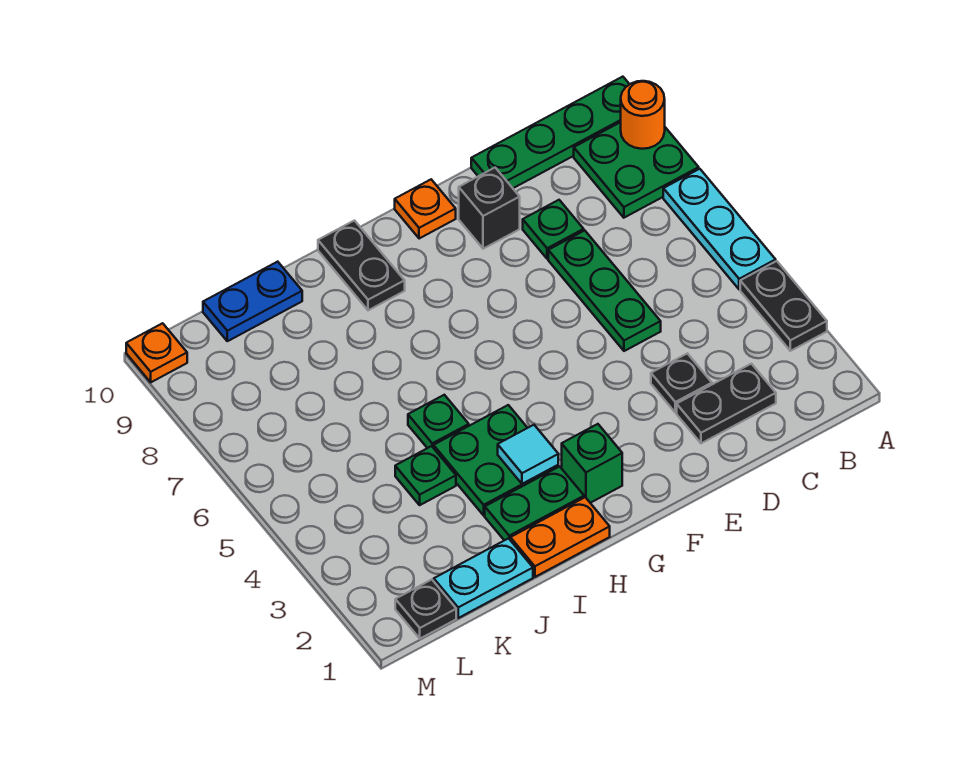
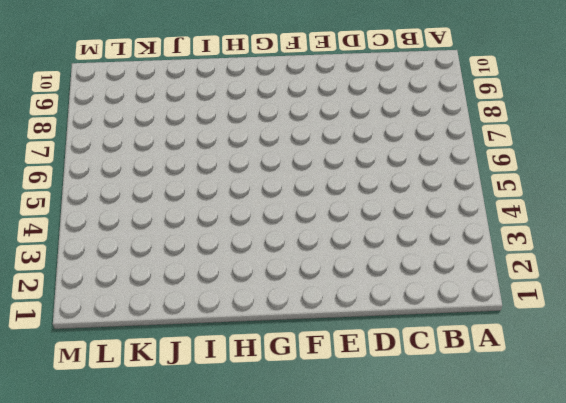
none -> black 1x2 plate [740,261,827,351]
none -> cyan 1x3 plate [663,169,776,289]
none -> green 2x2 plate [574,122,699,218]

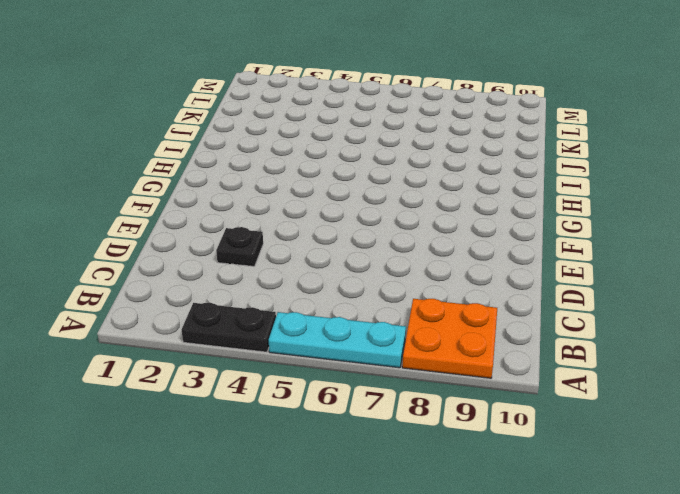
orange 2x2 plate [402,299,497,378] -> green 2x2 plate [574,122,699,218]
none -> green 1x4 plate [471,77,629,188]
none -> black 1x2 plate [677,364,776,443]
none -> green 1x3 plate [548,231,661,351]

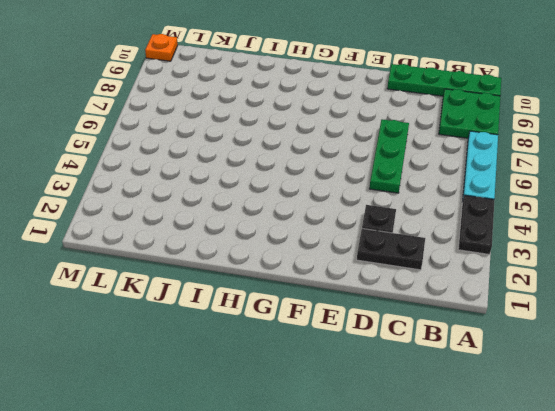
none -> green 1x1 plate [523,200,584,259]
none -> black 1x1 brick [459,168,520,249]
none -> orange 1x1 plate [395,180,456,239]

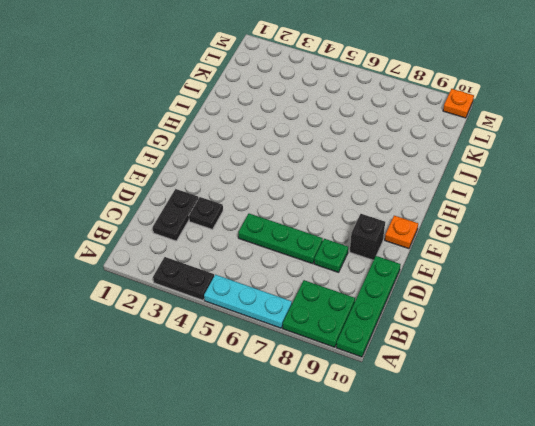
none -> green 1x1 brick [562,424,622,503]
none -> orange 1x2 plate [510,497,610,577]
none -> green 1x2 plate [485,467,584,540]

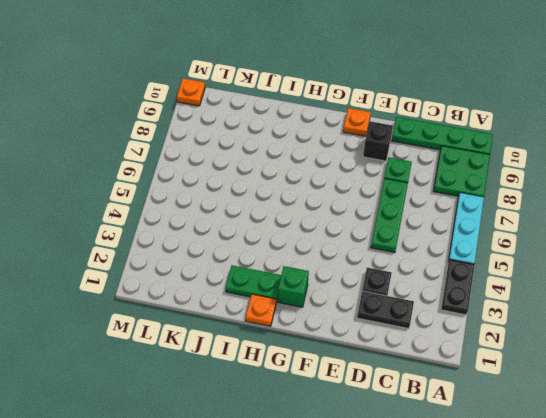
orange 1x1 plate [246,294,276,326] -> orange 1x2 plate [510,497,610,577]
none -> green 2x2 plate [434,405,558,515]
none -> black 1x2 plate [318,221,405,310]
none -> green 1x1 plate [408,395,469,448]

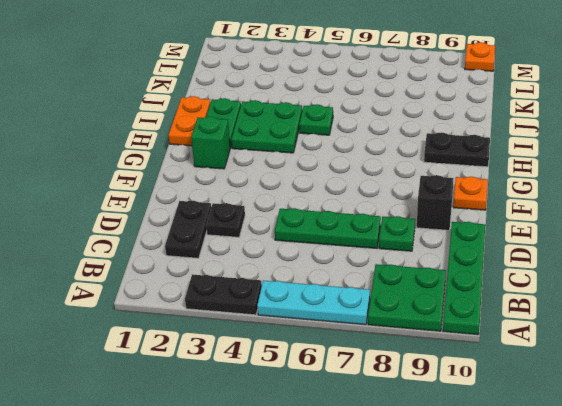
none -> cyan 1x2 plate [434,538,533,618]
none -> green 1x1 plate [395,446,456,505]
none -> blue 1x2 plate [203,262,302,341]

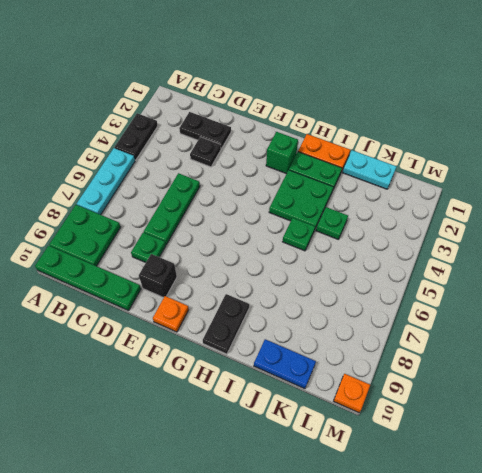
none -> black 1x1 plate [395,580,456,639]
none -> orange 1x1 round brick [621,81,665,149]
none -> cyan 1x1 tile [498,425,558,484]

